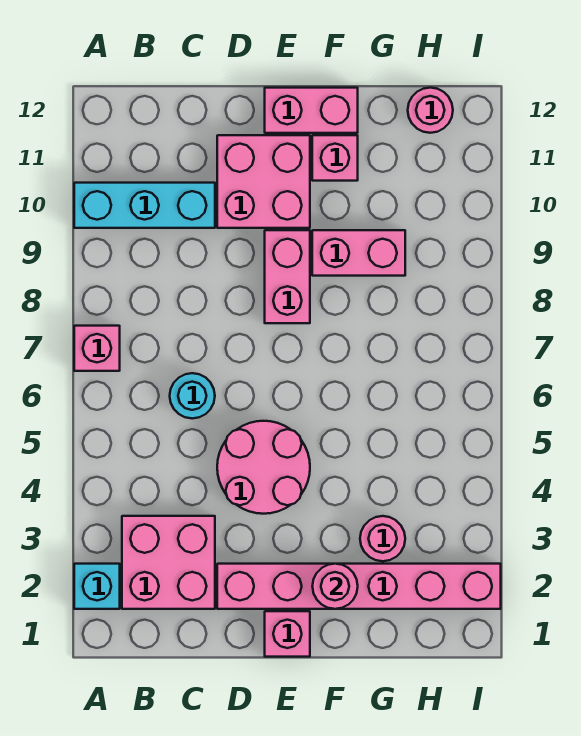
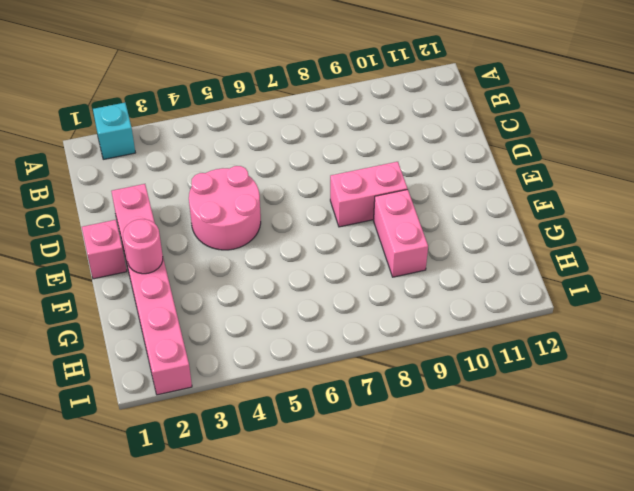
none -> pink 1x1 brick [74,326,120,371]
none -> cyan 1x3 brick [74,183,215,228]
none -> pink 2x2 brick [122,516,215,609]

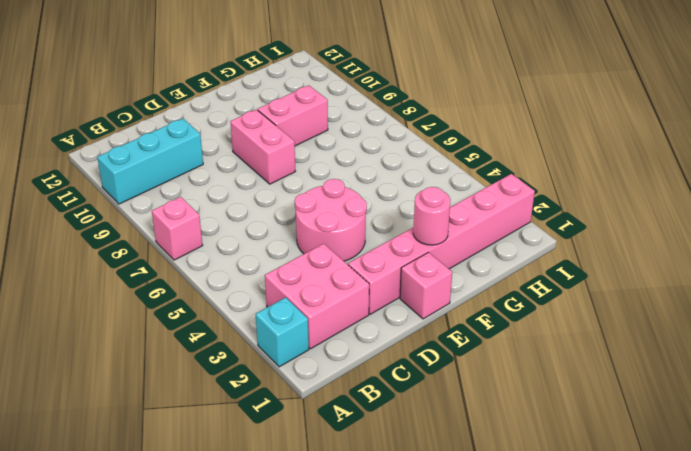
none -> cyan 1x1 round brick [170,373,215,419]
none -> pink 2x2 brick [217,135,310,228]
none -> pink 1x2 brick [265,88,358,133]

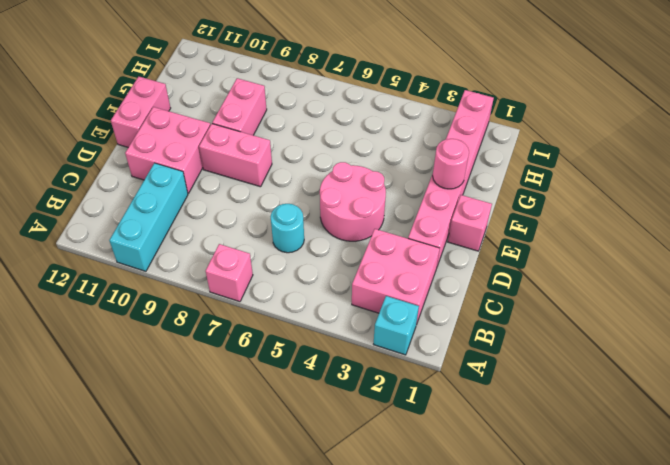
none -> pink 1x1 brick [312,135,358,181]
none -> pink 1x1 round brick [360,516,405,561]
none -> pink 1x1 round brick [408,88,453,133]

